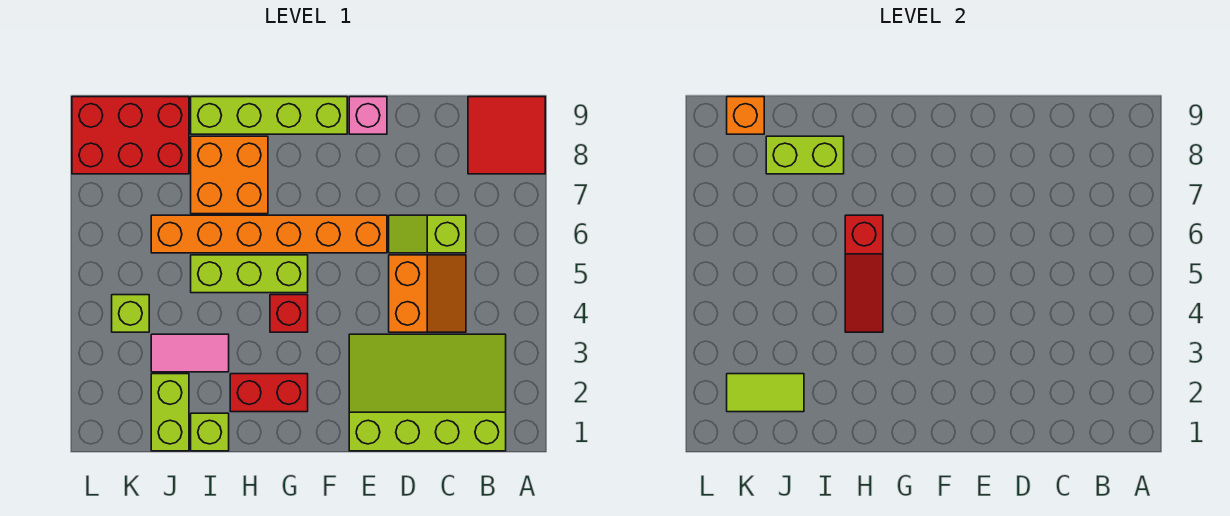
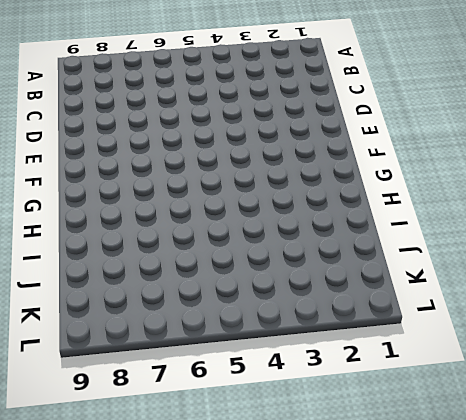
none -> red 2x2 tile [468,97,545,174]
none -> lime 3x4 slope [349,334,506,451]
none -> orange 2x2 slope [389,255,466,332]

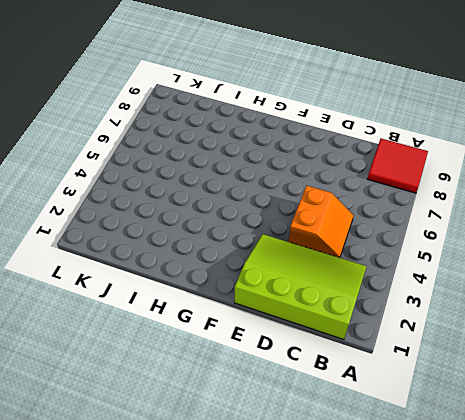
none -> lime 1x2 slope [389,215,466,253]
none -> orange 1x6 brick [151,215,387,253]
none -> pink 1x1 brick [349,97,387,134]

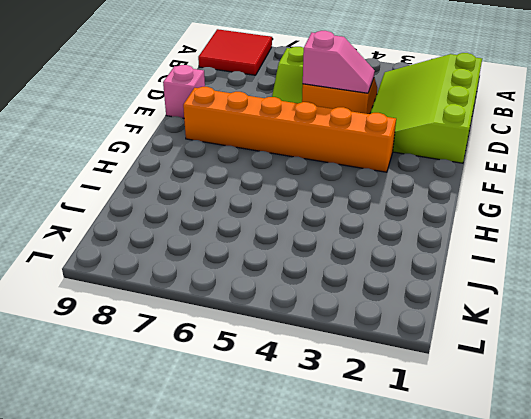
pink 1x2 slope [303,31,375,93] -> none
orange 1x6 brick [183,87,396,172] -> orange 1x6 brick turned to [151,215,387,253]
none -> lime 1x4 brick [191,97,347,134]
none -> red 1x2 brick [230,374,308,412]
none -> red 1x1 brick [270,295,308,332]

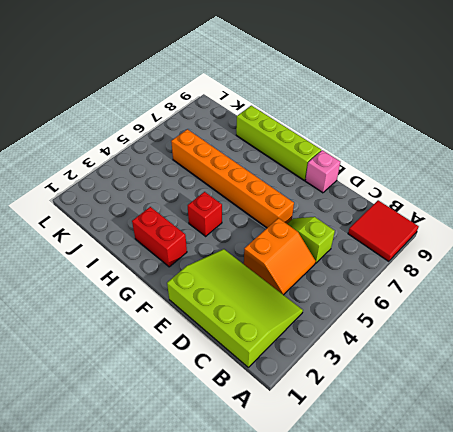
none -> lime 1x3 brick [191,255,308,293]
none -> orange 2x2 brick [191,136,268,214]
none -> lime 1x1 brick [191,413,229,451]

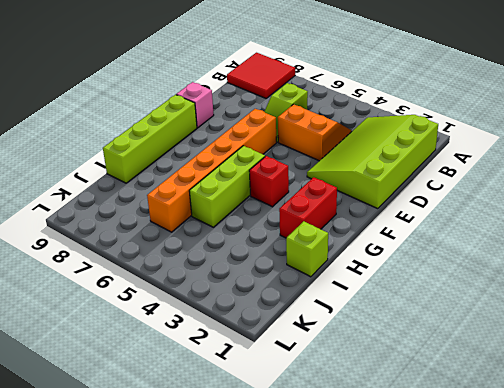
none -> orange 2x2 brick [191,136,268,214]
none -> pink 1x2 tile [151,334,229,372]
none -> lime 1x2 brick [151,374,189,451]

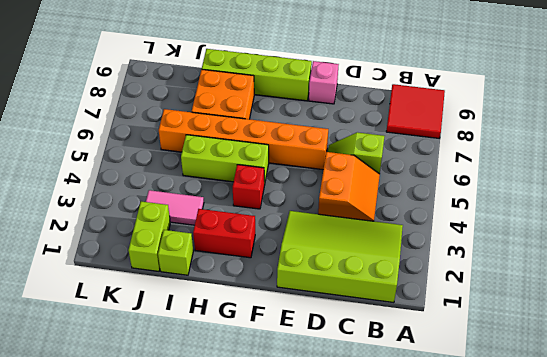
none -> red 2x3 brick [72,97,189,174]
none -> lime 1x1 brick [112,295,149,332]
none -> red 1x3 slope [845,215,883,332]

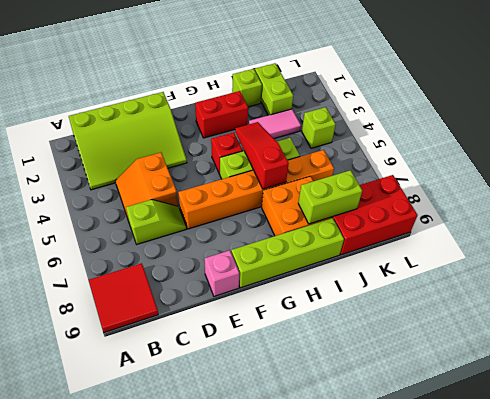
none -> lime 1x2 tile [727,374,804,412]
none -> orange 1x1 brick [727,97,764,134]

